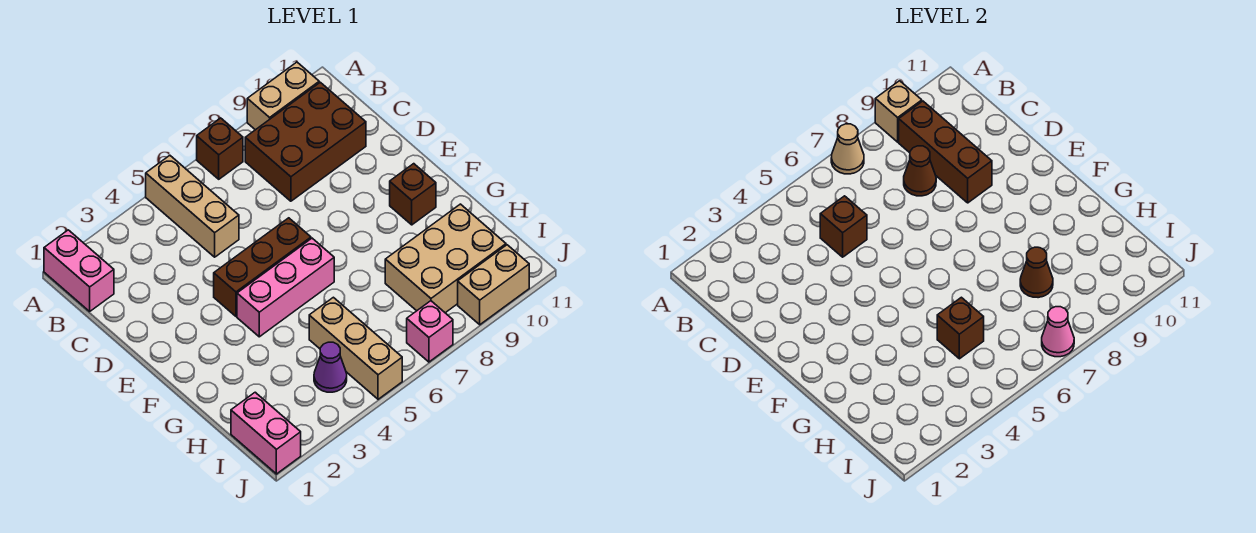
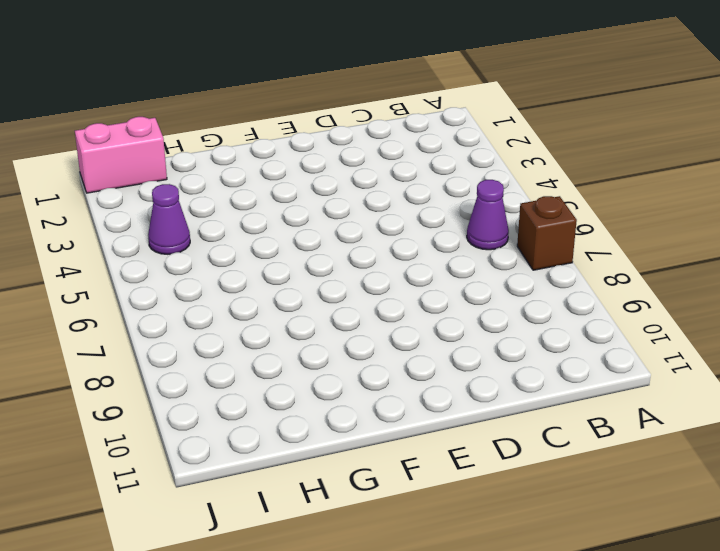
purple 1x1 cone [467,180,509,250] -> none
none -> pink 1x2 brick [44,230,114,311]
none -> tan 1x3 brick [146,155,239,257]
none -> tan 1x2 brick [247,62,319,130]

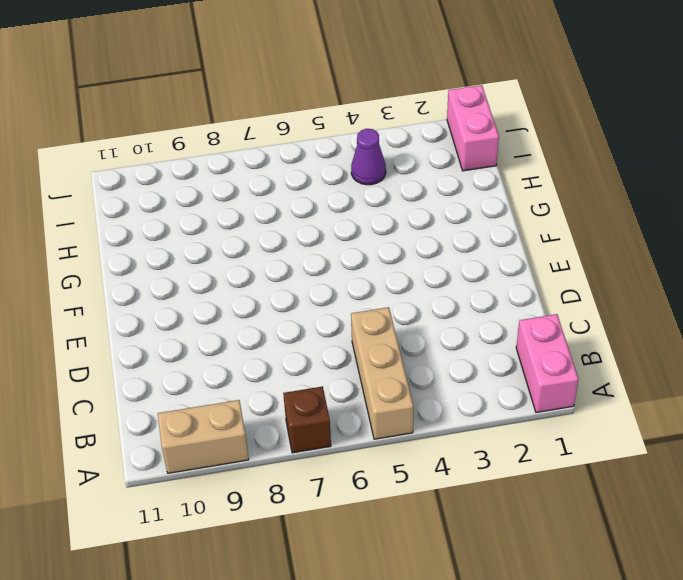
none -> brown 2x3 brick [245,82,366,201]
none -> brown 1x3 brick [214,218,311,316]
none -> pink 1x3 brick [237,238,334,337]

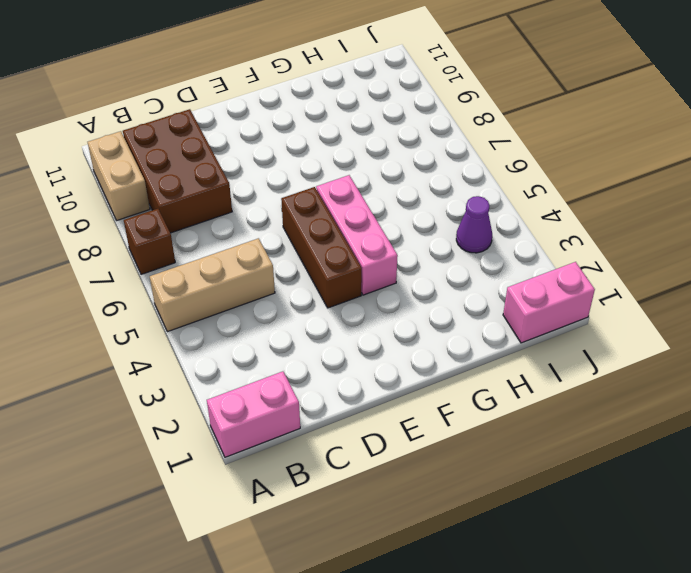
none -> brown 1x1 brick [390,164,436,225]
none -> tan 1x3 brick [309,297,402,399]
none -> tan 2x3 brick [385,204,506,313]

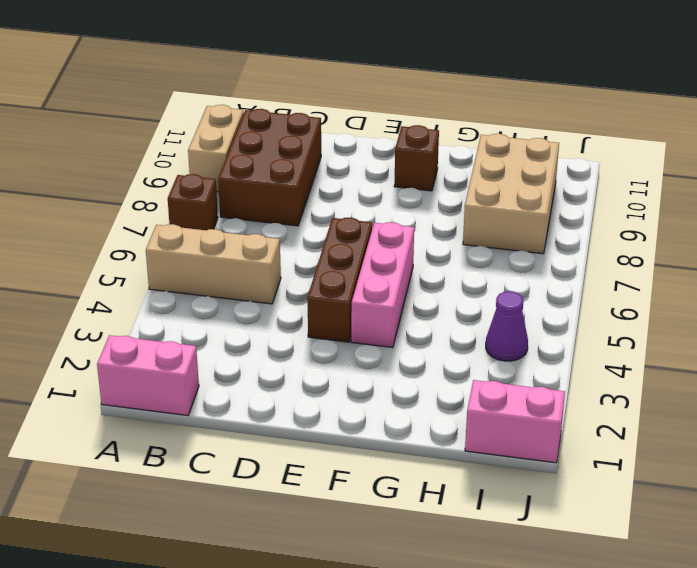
none -> tan 1x3 brick [309,297,402,399]
none -> pink 1x1 brick [407,301,453,362]
none -> tan 1x2 brick [458,245,529,325]

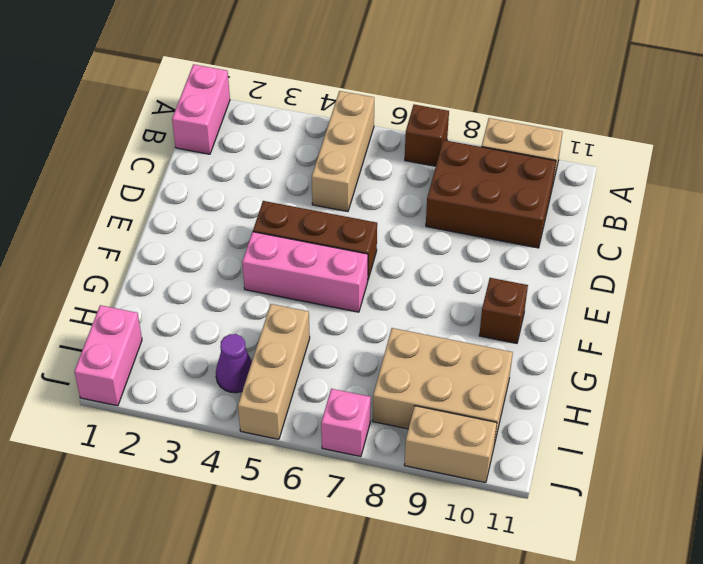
none -> tan 1x1 cone [831,124,864,174]
none -> tan 1x1 brick [875,81,922,142]
none -> brown 1x3 brick [899,101,992,203]

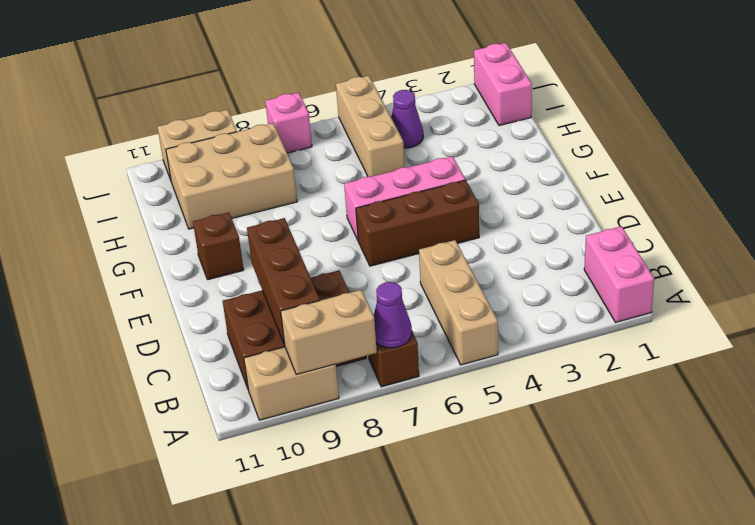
purple 1x1 cone [374,282,412,348] -> tan 1x1 cone [831,124,864,174]
tan 1x2 brick [281,290,377,375] -> tan 1x1 brick [875,81,922,142]
none -> brown 1x1 brick [820,196,867,257]
none -> brown 1x1 cone [904,146,936,196]
none -> brown 1x1 brick [937,297,984,359]

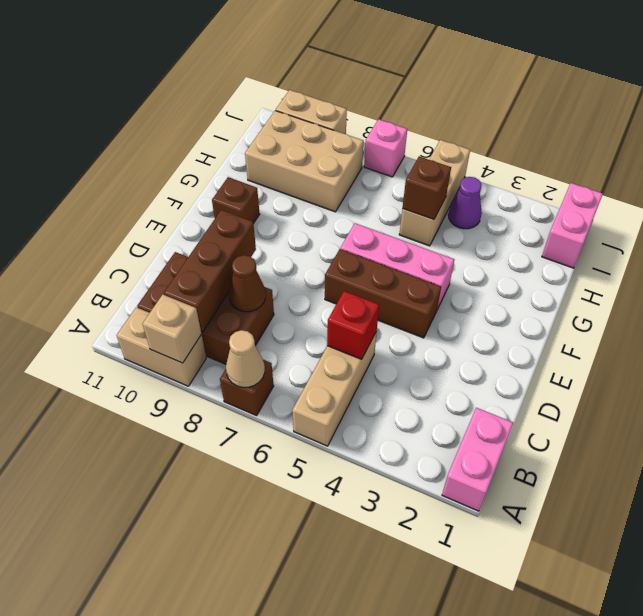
red 1x1 brick [327,291,379,359] -> brown 1x1 brick [820,196,867,257]
none -> brown 1x1 cone [1020,247,1053,298]
none -> pink 1x1 cone [1042,307,1074,357]

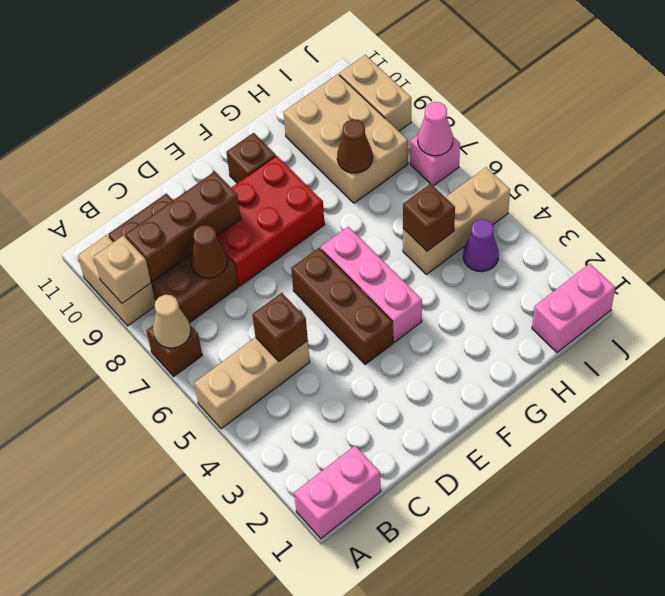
red 2x3 brick [217,156,324,286] -> none

